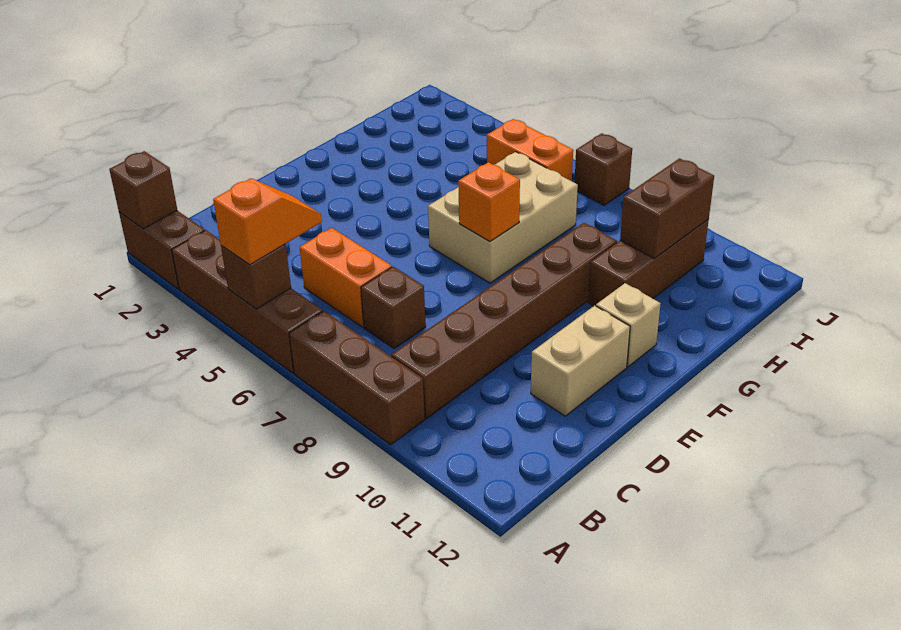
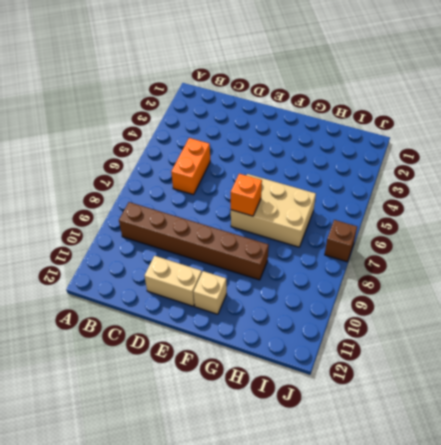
none -> brown 1x2 brick [119,211,205,289]
none -> brown 1x4 brick [172,230,322,373]
none -> brown 1x3 brick [289,311,425,445]

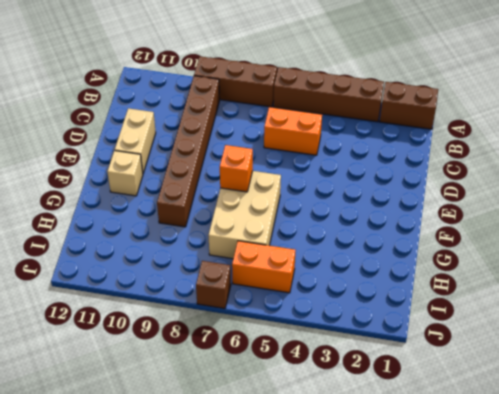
none -> brown 1x1 brick [361,267,426,349]
none -> brown 1x3 brick [588,219,709,306]
none -> brown 1x1 brick [109,151,177,229]

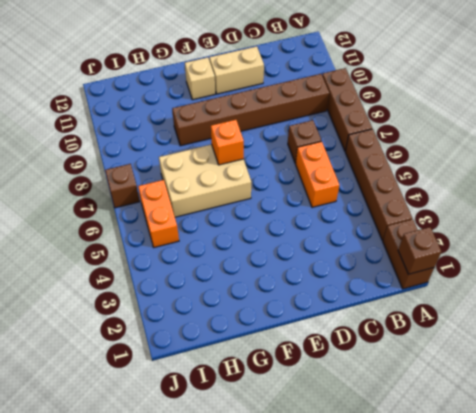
none -> brown 1x3 brick [588,219,709,306]
none -> brown 1x1 brick [221,244,291,309]
none -> brown 1x2 brick [620,158,714,259]

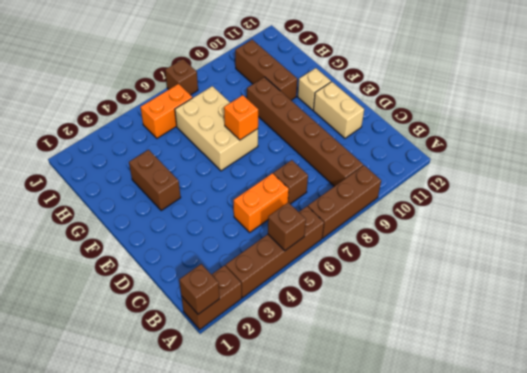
brown 1x2 brick [129,150,181,211] -> brown 1x2 brick moved to [620,158,714,259]
none -> orange 1x2 slope [213,178,322,265]

